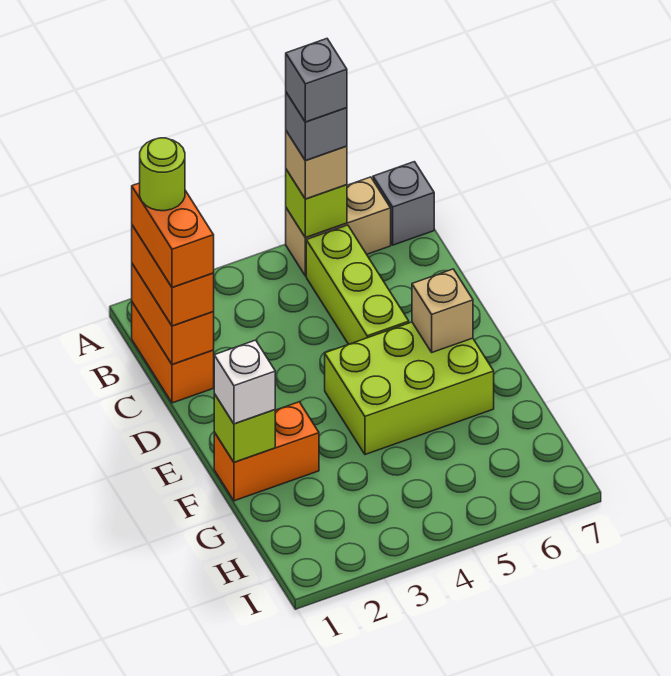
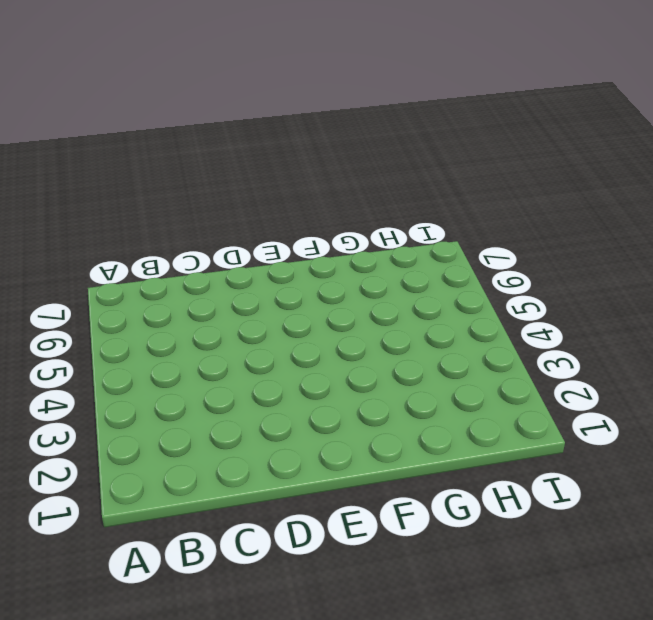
none -> tan 1x2 brick [286,177,391,276]
none -> grey 1x1 brick [373,162,434,245]
none -> orange 1x2 brick [132,302,214,403]

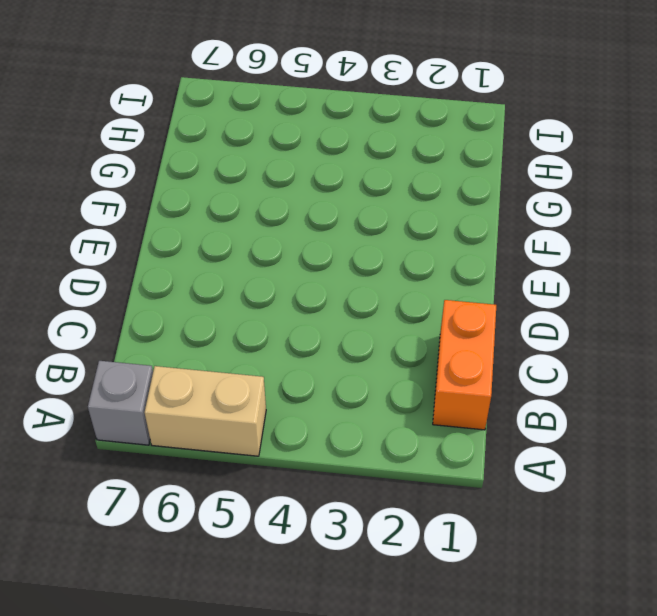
none -> lime 1x3 brick [306,225,409,344]
none -> lime 2x3 brick [325,322,494,455]
none -> orange 1x2 brick [214,402,319,501]

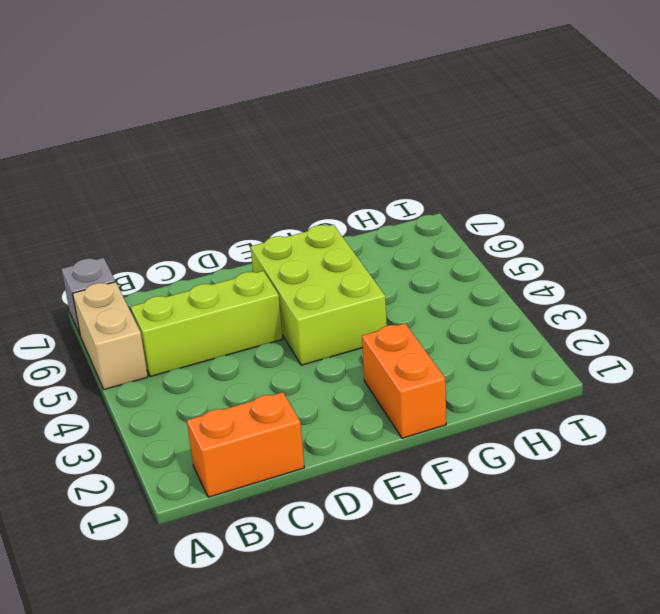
none -> lime 1x1 brick [286,170,347,238]
none -> orange 1x2 brick [132,264,214,365]
none -> tan 1x1 brick [412,269,473,352]

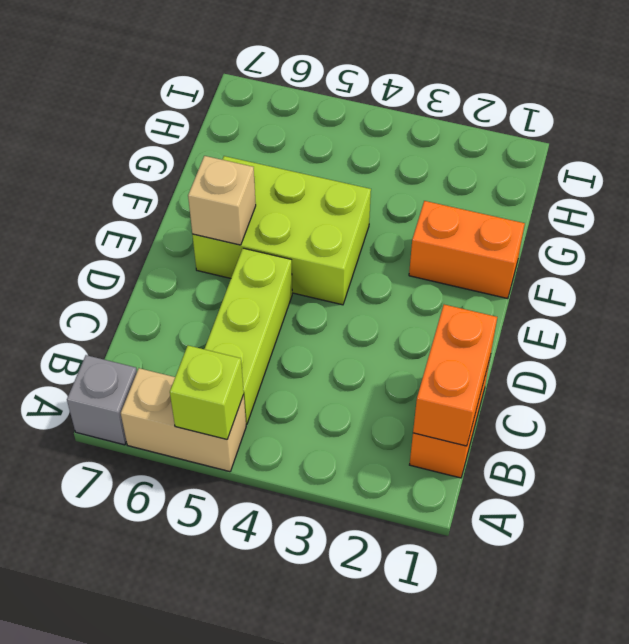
none -> lime 1x1 brick [214,394,275,462]
none -> tan 1x1 brick [286,131,347,199]
none -> orange 1x2 brick [132,225,214,326]

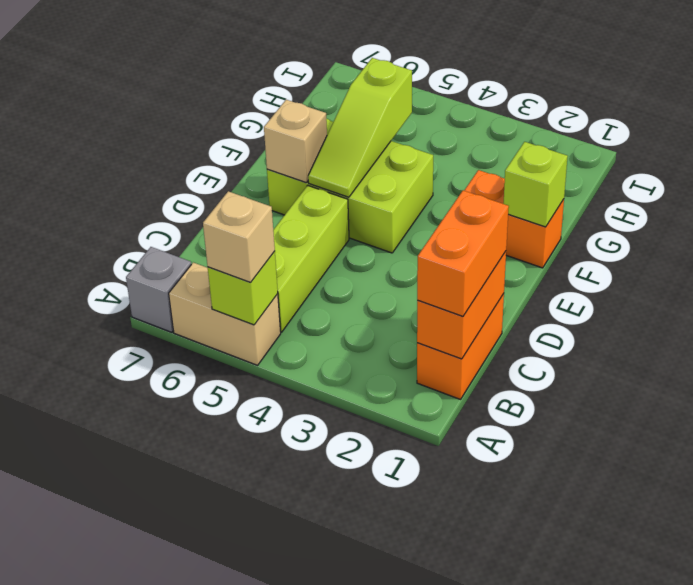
lime 1x3 slope [308,58,412,197] -> none
none -> white 1x1 brick [214,340,275,424]
none -> grey 1x1 brick [286,92,347,160]
none -> orange 1x2 brick [132,183,214,288]

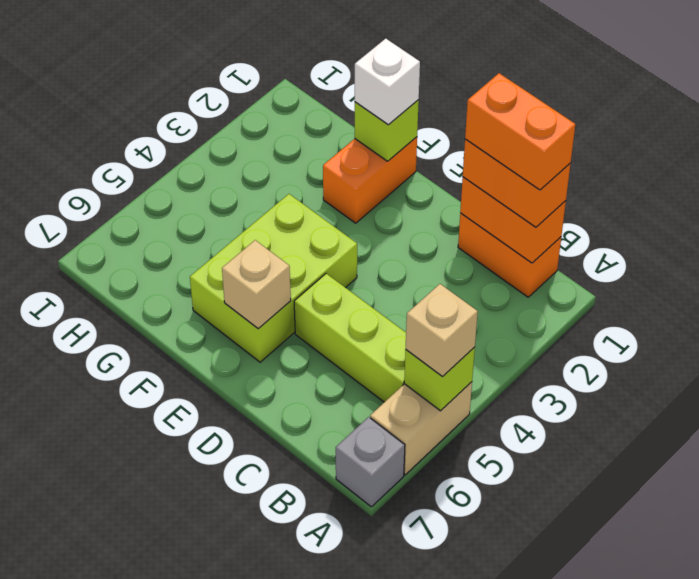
none -> grey 1x1 brick [286,92,347,160]
none -> grey 1x1 brick [286,39,347,122]
none -> lime 1x1 round brick [140,138,185,211]

